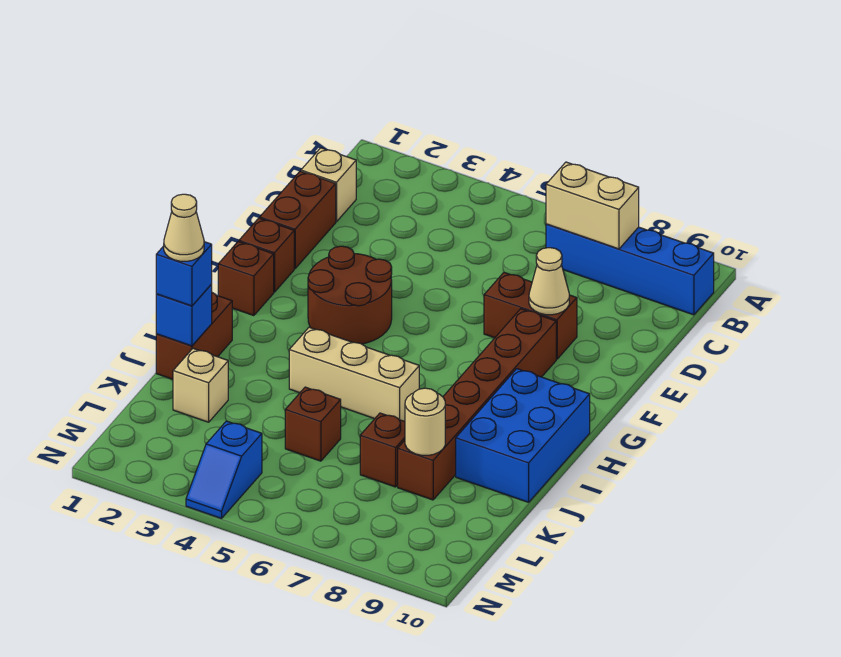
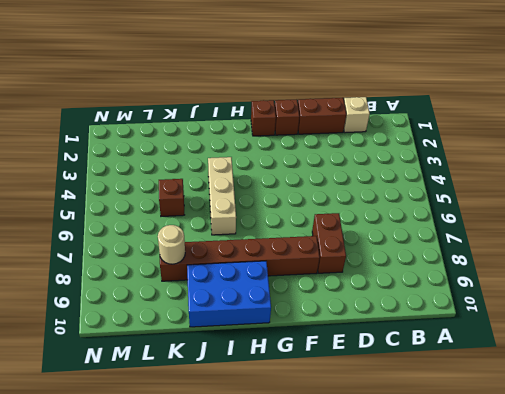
none -> blue 1x4 brick [546,224,714,315]
none -> brown 2x2 round brick [308,246,392,344]
none -> brown 1x2 brick [156,293,232,379]

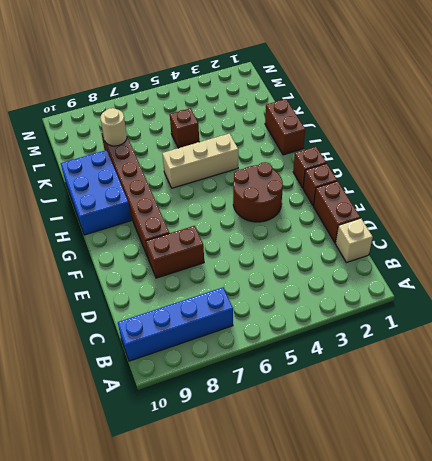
none -> tan 1x1 brick [173,348,228,422]
none -> brown 1x1 brick [360,413,405,487]
none -> blue 1x2 slope [186,421,262,519]

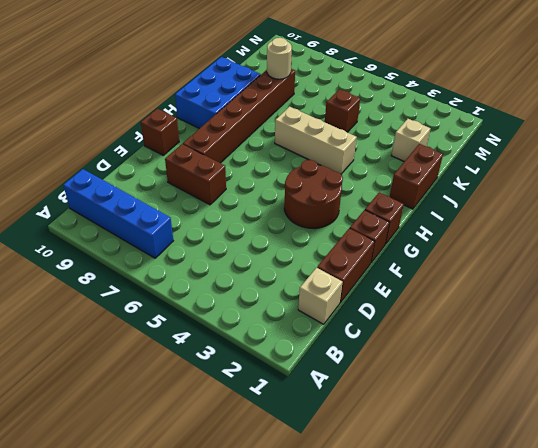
brown 1x1 brick [141,109,179,155] -> brown 1x1 brick moved to [360,413,405,487]
none -> blue 1x2 slope [186,421,262,519]
none -> tan 1x2 brick [546,162,639,249]
none -> tan 1x1 cone [529,248,569,315]

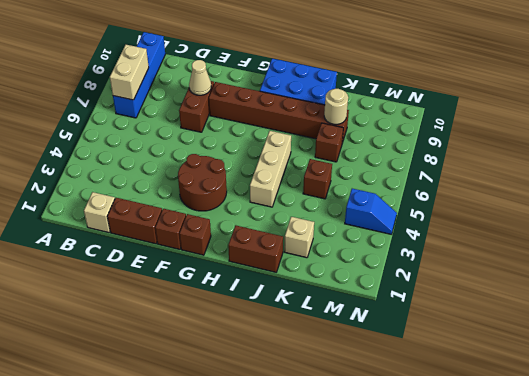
none -> blue 1x1 brick [156,284,212,346]
none -> blue 1x1 brick [156,242,212,306]
none -> tan 1x1 cone [164,194,204,261]

